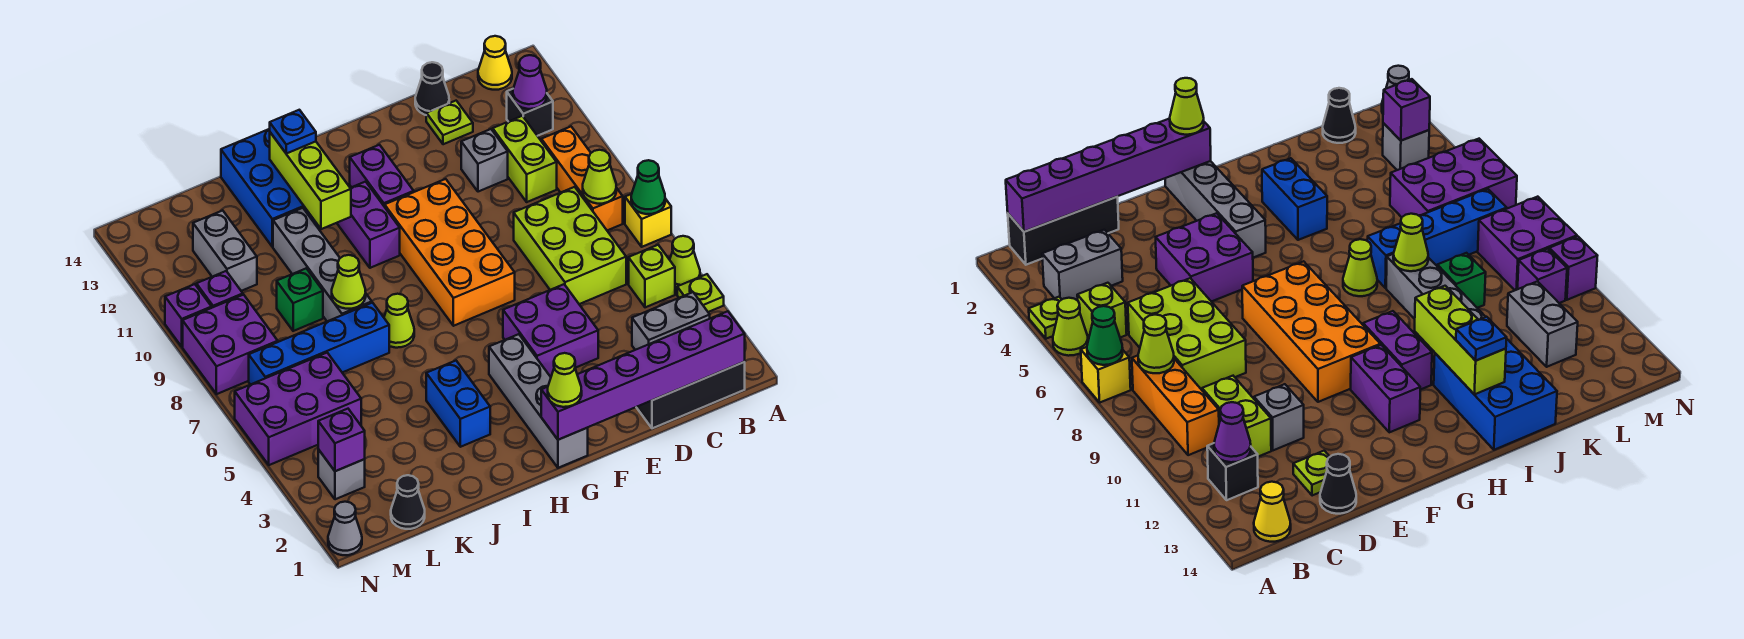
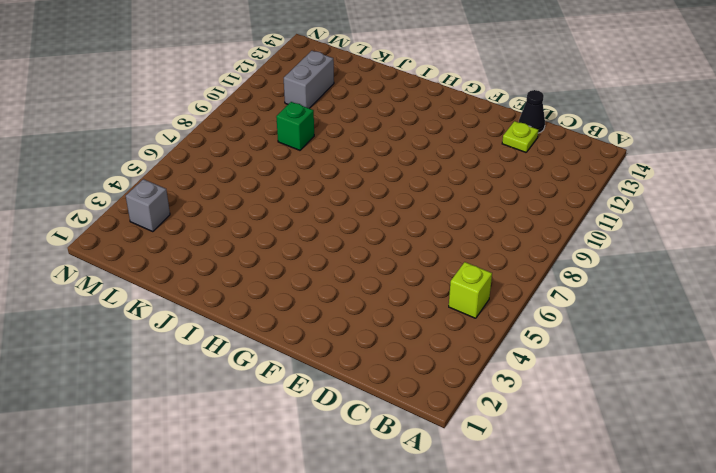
none -> lime 1x1 plate [677,274,724,312]
none -> lime 1x1 cone [670,236,700,289]
none -> yellow 1x1 brick [625,194,671,247]
none -> black 1x3 brick [636,362,745,428]

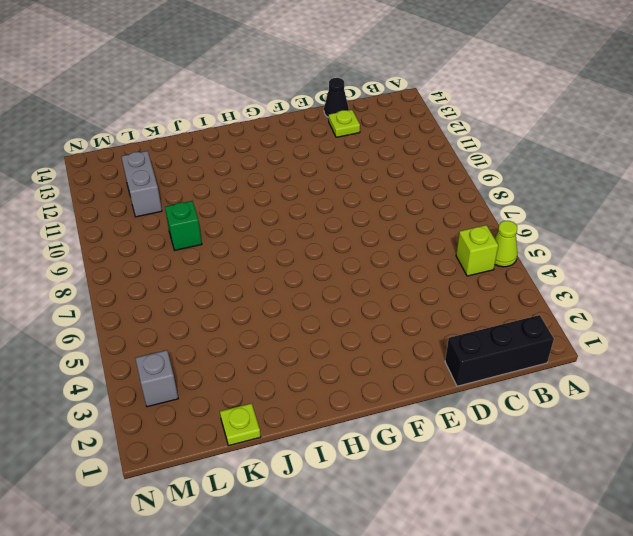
lime 1x1 plate [220,403,261,446] -> lime 1x1 plate moved to [677,274,724,312]
none -> yellow 1x1 brick [625,194,671,247]
none -> grey 1x2 brick [632,292,710,350]
none -> orange 1x3 brick [541,127,623,230]
none -> black 1x1 brick [507,89,553,136]

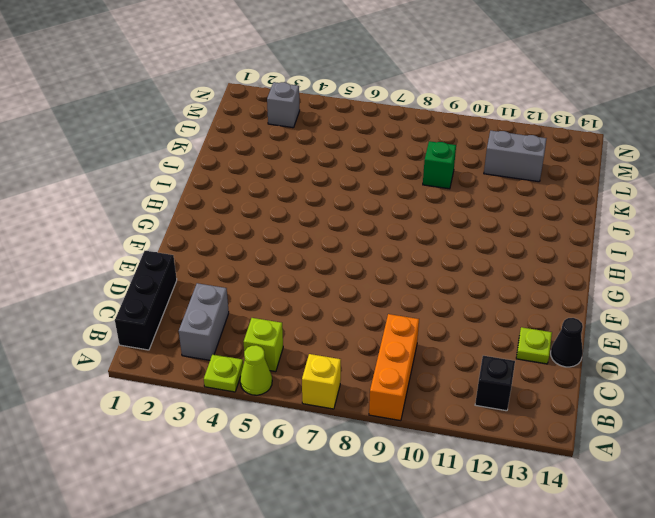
orange 1x3 brick [369,314,419,421] -> orange 1x3 brick turned to [541,127,623,230]
none -> yellow 1x1 cone [478,36,512,90]
none -> lime 2x3 brick [514,187,626,304]
none -> lime 1x2 brick [493,116,557,202]
none -> grey 1x1 brick [461,129,508,192]

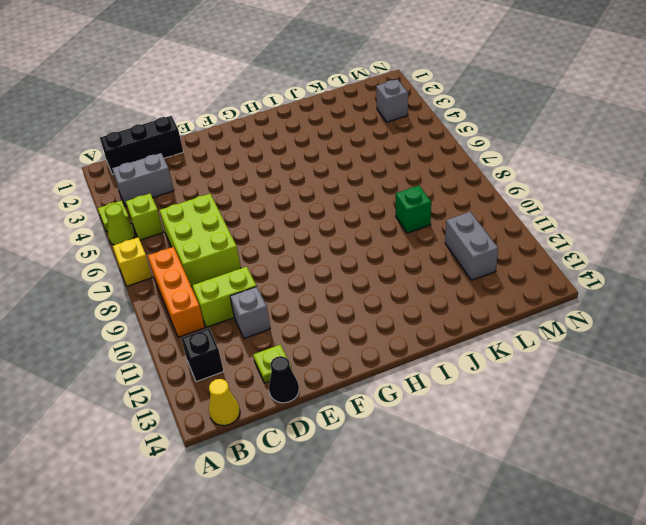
lime 1x2 brick [192,267,256,327] -> lime 1x2 brick turned to [493,116,557,202]
none -> purple 2x2 brick [503,284,598,377]
none -> orange 2x4 brick [385,179,515,326]
none -> grey 1x4 brick [489,334,588,468]
none -> purple 1x2 brick [350,145,414,207]

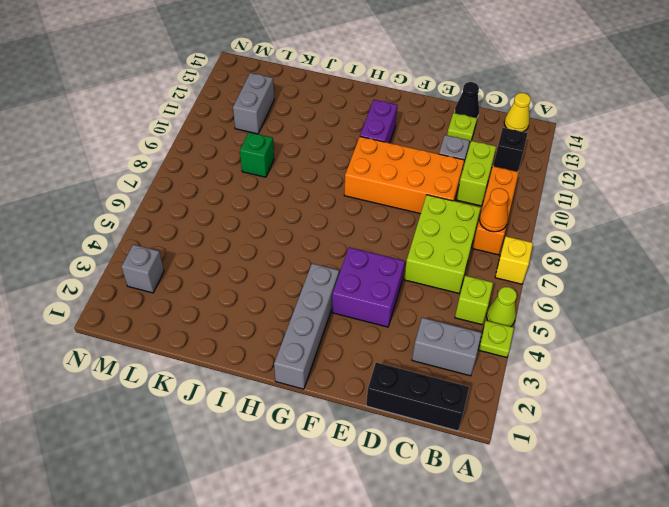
orange 1x1 cone [480,188,509,232] -> lime 1x1 cone [583,150,616,204]
orange 2x4 brick [344,137,464,214] -> orange 2x4 brick turned to [385,179,515,326]
none -> purple 1x2 brick [337,182,400,268]
none -> blue 1x2 brick [426,361,490,447]
none -> lime 1x1 cone [384,294,414,348]
none -> blue 2x3 brick [221,129,319,247]

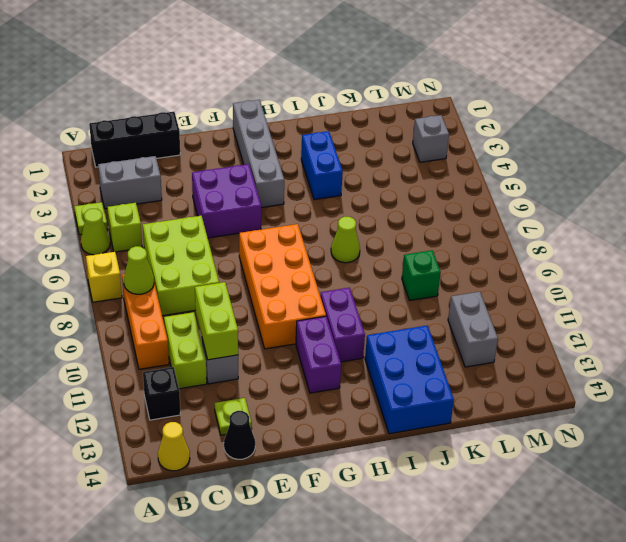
lime 1x2 brick [195,282,238,360] -> none
none -> blue 1x4 brick [249,303,389,385]
none -> grey 1x4 brick [273,208,372,321]
none -> black 1x1 cone [391,475,425,529]
none -> purple 2x3 brick [235,353,361,465]

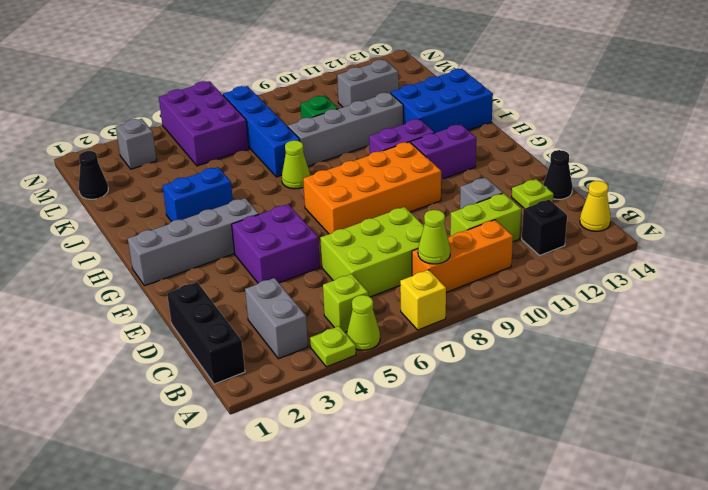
none -> purple 2x2 brick [183,295,278,394]
none -> purple 1x1 brick [196,271,243,308]
none -> grey 1x1 cone [328,502,362,555]
none -> purple 1x1 brick [165,284,212,347]

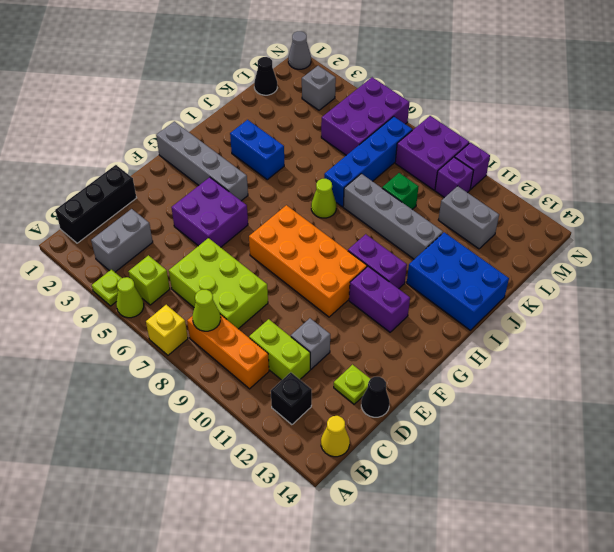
none -> green 1x1 cone [631,160,665,214]
none -> purple 1x6 brick [541,311,745,440]
none -> purple 1x1 cone [513,55,547,109]
none -> lime 1x3 brick [270,132,351,229]

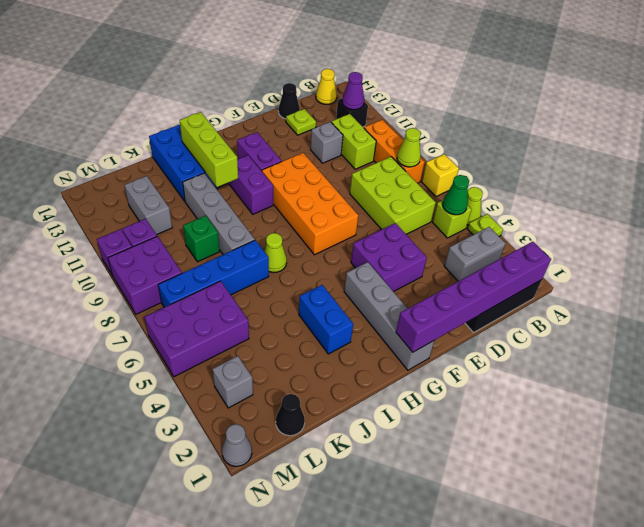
green 1x1 cone [443,175,469,215] -> green 1x1 cone moved to [631,160,665,214]
none -> lime 1x1 cone [332,255,366,309]
none -> purple 1x1 brick [318,409,365,471]
none -> lime 1x1 cone [548,353,582,407]
none -> blue 1x1 plate [270,110,316,154]

